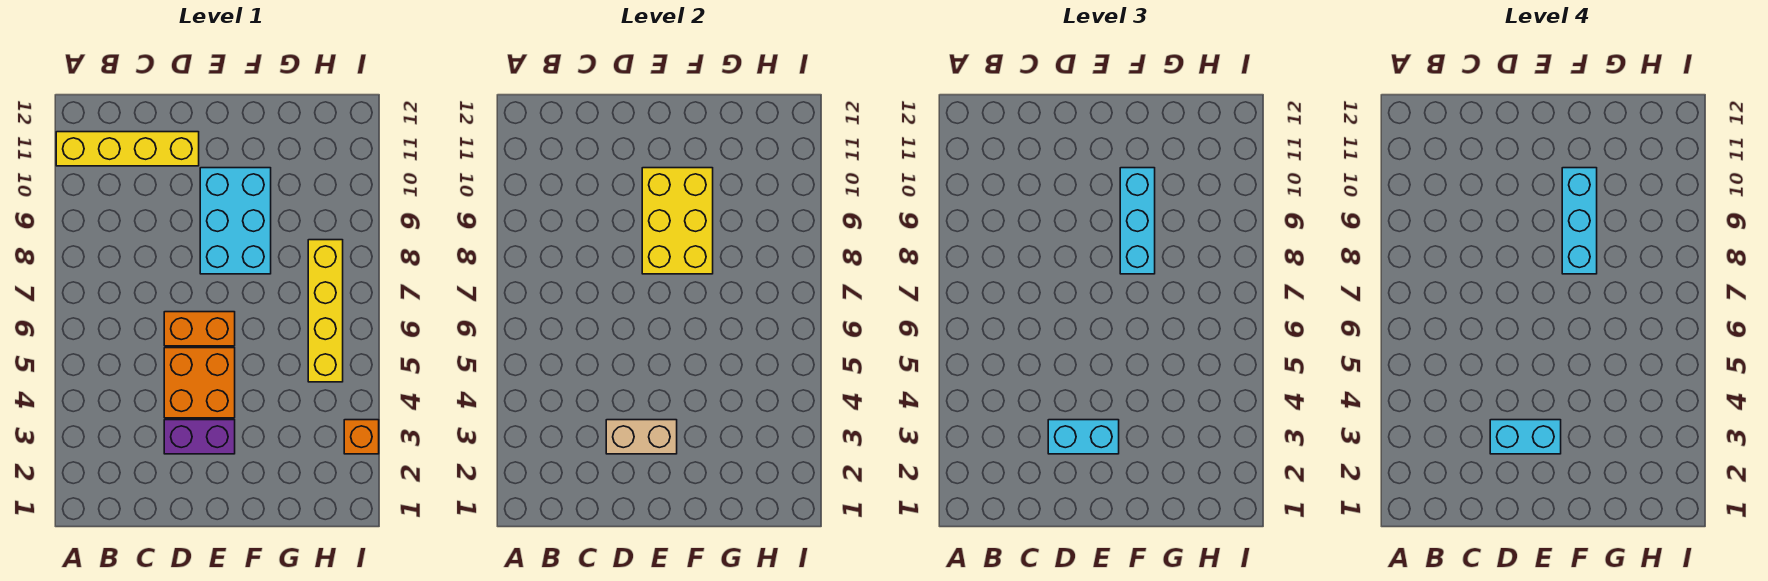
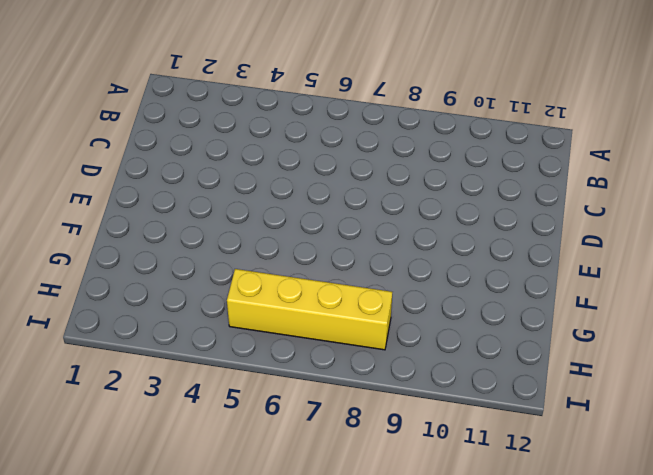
none -> yellow 1x4 brick [56,132,199,166]
none -> purple 1x2 brick [164,420,235,454]
none -> orange 2x2 brick [164,348,235,418]

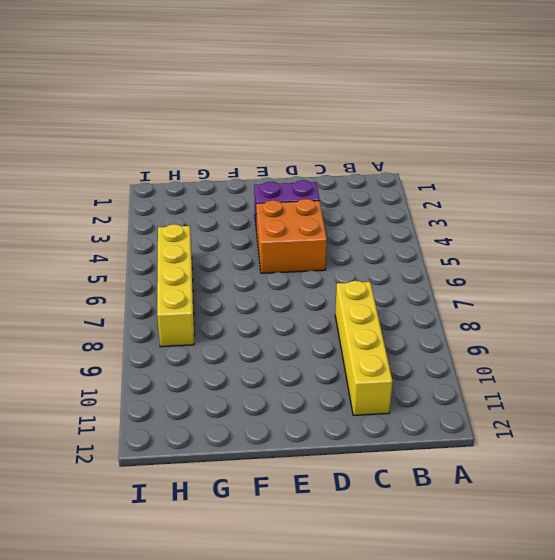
yellow 1x4 brick [335,281,393,415] -> yellow 1x4 brick turned to [56,132,199,166]
none -> orange 1x2 brick [164,312,235,346]
none -> cyan 2x3 brick [200,168,271,274]
none -> orange 1x1 brick [344,420,379,454]

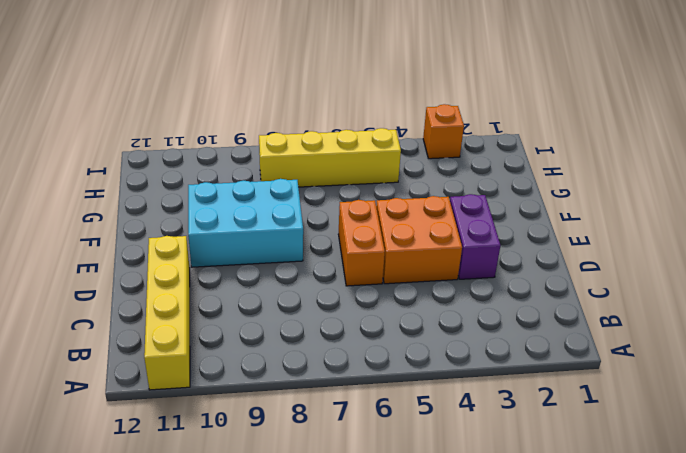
none -> tan 1x2 brick [606,420,677,454]
none -> yellow 2x3 brick [642,168,713,274]
none -> cyan 1x2 brick [1048,420,1119,454]

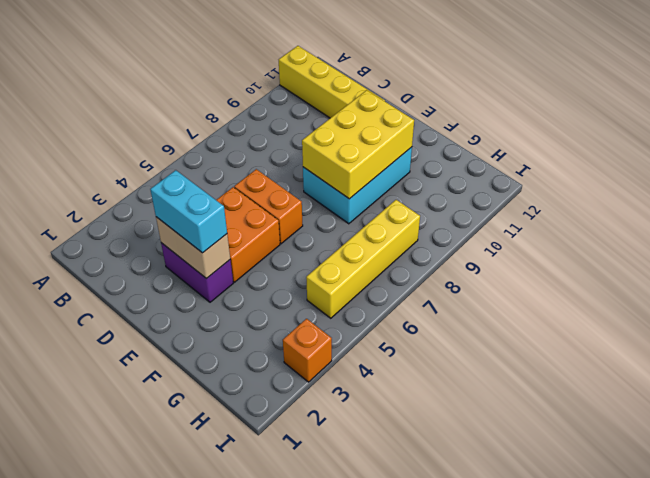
none -> cyan 1x3 brick [1120,168,1155,274]
none -> cyan 1x2 brick [1490,420,1561,454]
none -> cyan 1x3 brick [1562,168,1597,274]

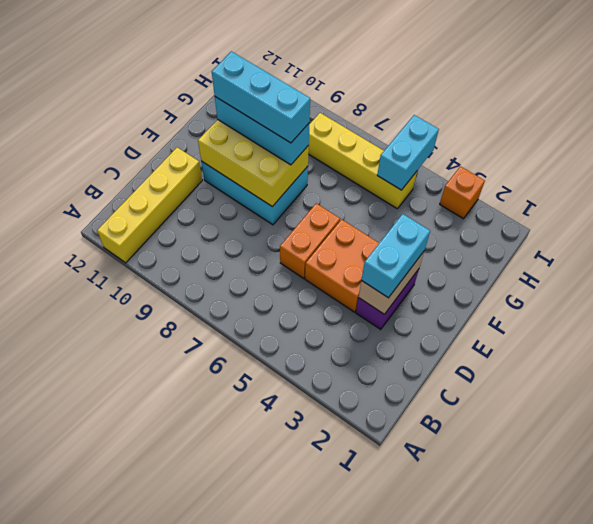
cyan 1x2 brick [377,115,439,190] -> cyan 1x2 brick moved to [1490,420,1561,454]

